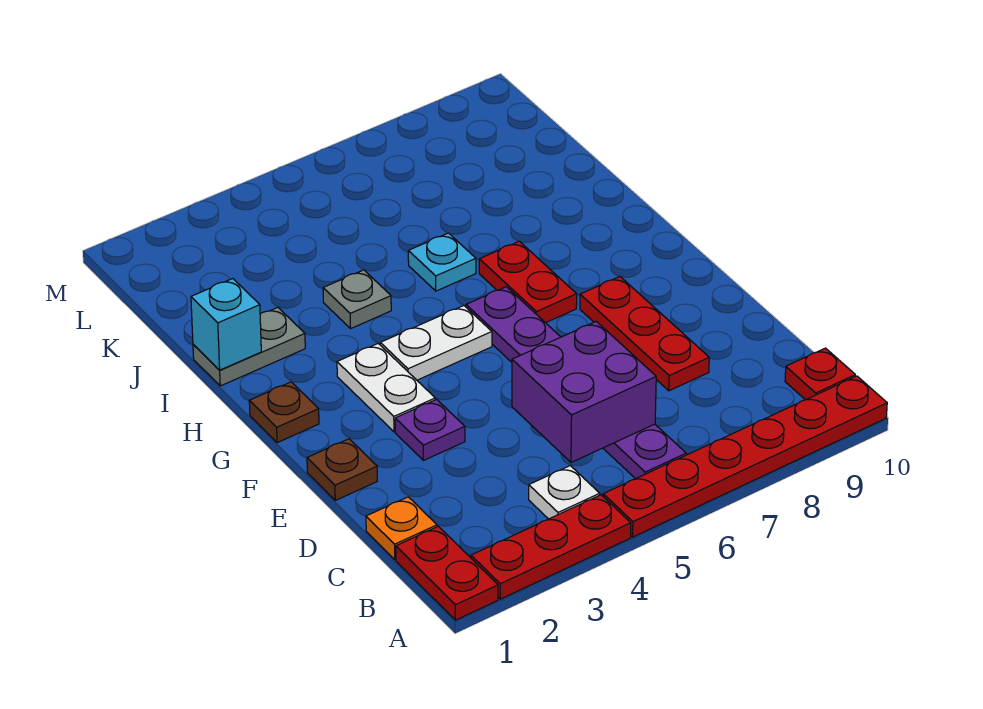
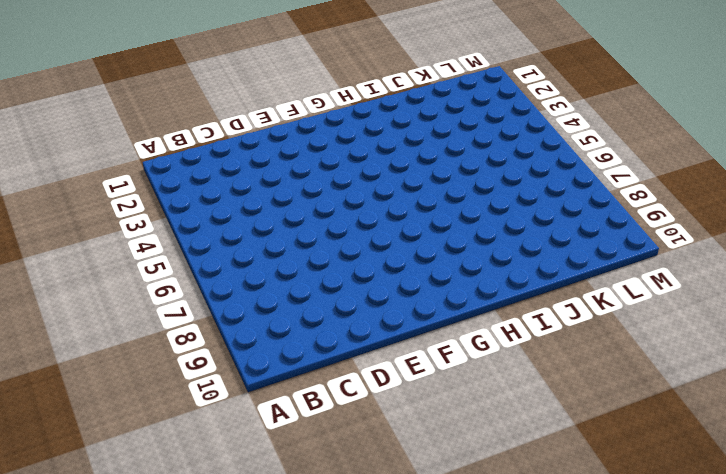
none -> red 1x2 plate [396,526,498,620]
none -> red 1x3 plate [471,495,631,599]
none -> red 1x6 plate [603,376,887,537]

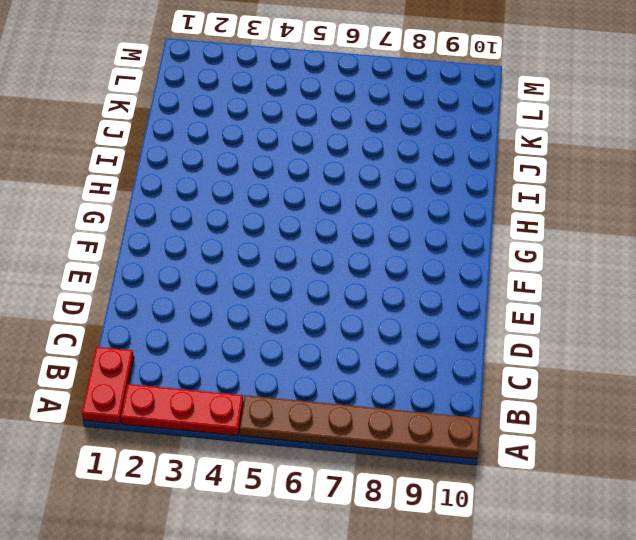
brown 1x6 plate [240,395,480,459] -> red 1x6 plate [603,376,887,537]
none -> white 1x1 plate [529,466,600,519]
none -> purple 1x6 plate [466,287,686,479]
none -> red 1x1 plate [785,348,855,400]

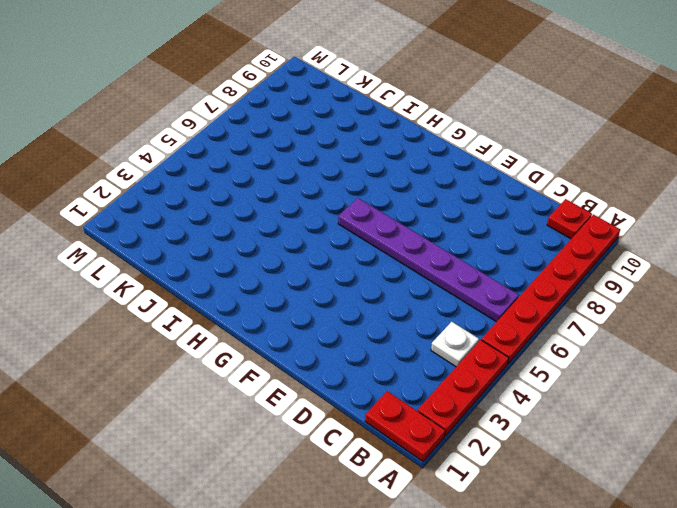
none -> orange 1x1 plate [366,497,437,560]
none -> red 1x3 plate [580,277,709,391]
none -> brown 1x1 plate [307,439,377,500]

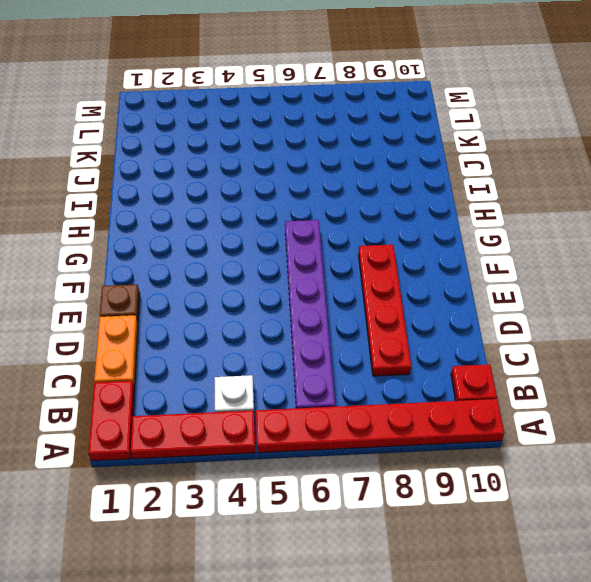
orange 1x2 plate [94,315,138,387] -> orange 1x1 plate [366,497,437,560]
red 1x4 plate [358,245,411,376] -> red 1x3 plate [580,277,709,391]
none -> purple 1x1 plate [395,399,465,460]
none -> white 1x2 plate [337,344,435,432]
none -> brown 1x1 plate [249,382,319,443]

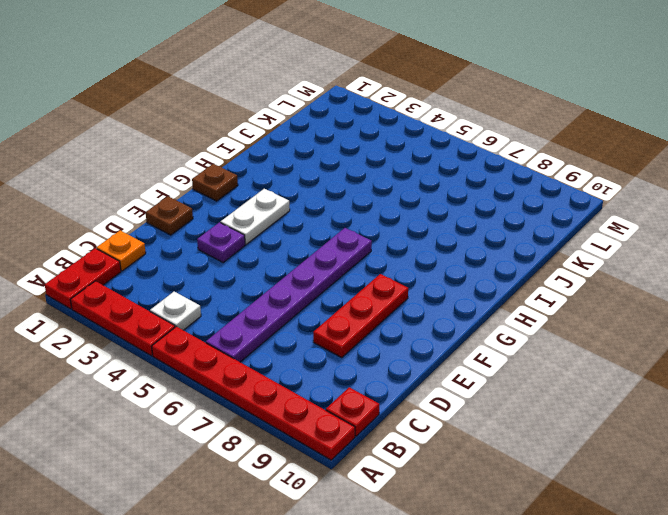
none -> white 1x2 plate [380,306,492,380]
none -> red 1x2 plate [479,241,577,323]
none -> grey 1x2 plate [193,307,305,386]

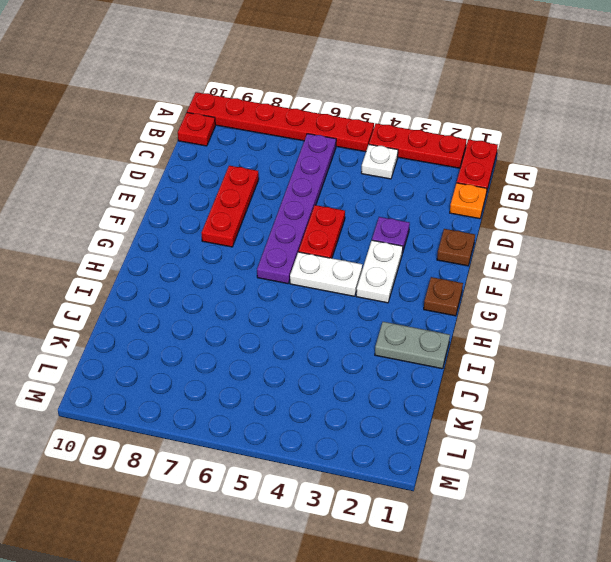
red 1x2 plate [299,205,345,258] -> red 1x2 plate moved to [479,241,577,323]
none -> grey 1x1 plate [323,270,391,328]
none -> cyan 1x1 plate [408,233,476,291]
none -> purple 2x2 brick [512,321,656,462]

